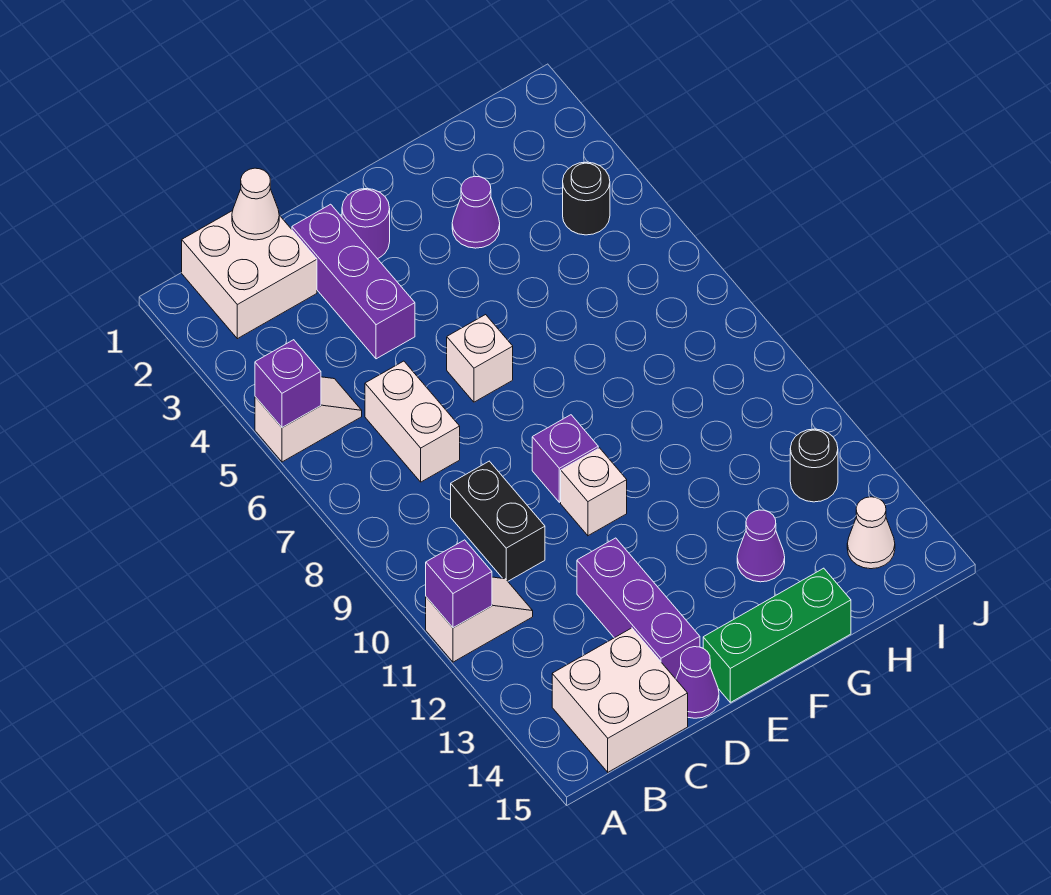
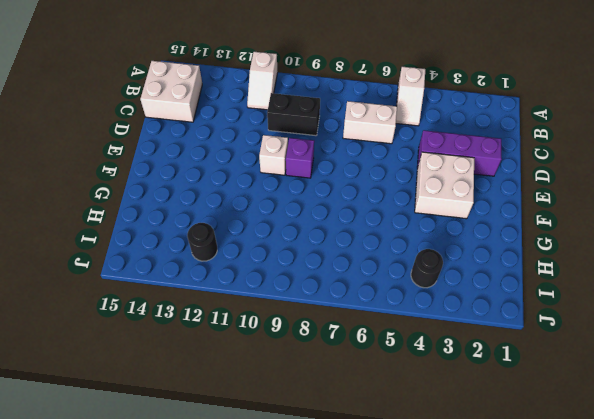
white 2x2 brick [415,152,474,219] -> white 2x2 brick moved to [182,211,317,339]
none -> purple 1x3 brick [577,538,700,679]
none -> purple 1x1 cone [676,647,719,718]
none -> purple 1x1 round brick [342,189,390,259]

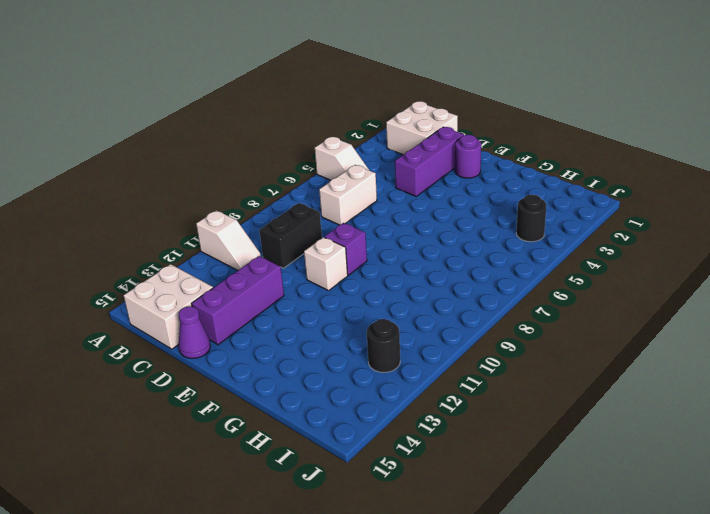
none -> white 1x1 brick [447,315,513,402]
none -> green 1x3 brick [703,568,851,702]
none -> purple 1x1 cone [452,176,500,248]

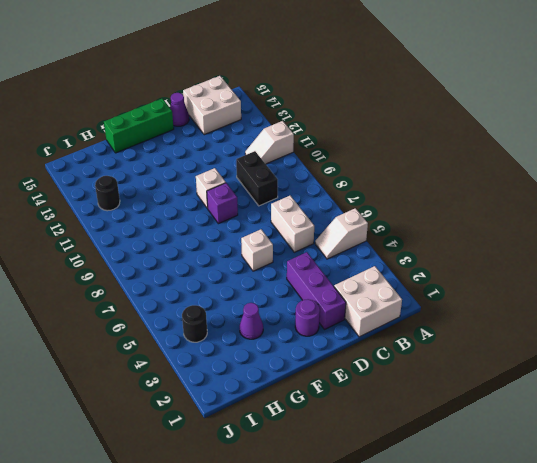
none -> purple 1x3 brick [577,538,700,679]
none -> purple 1x1 cone [737,510,785,582]
none -> white 1x1 cone [847,497,895,569]

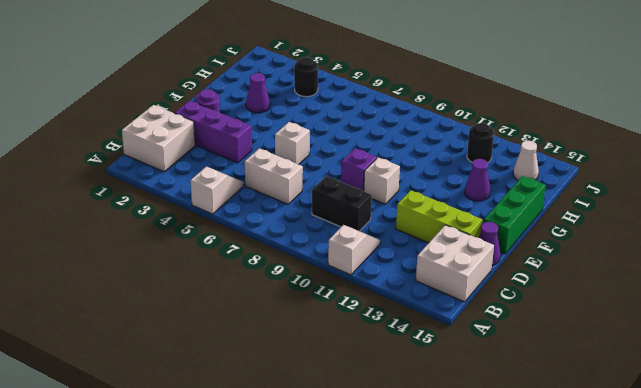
lime 1x3 brick [396,190,482,243] -> purple 1x3 brick [577,538,700,679]
none -> purple 1x1 brick [255,340,321,428]
none -> purple 1x1 brick [426,540,492,628]
none -> white 1x1 cone [232,168,279,240]

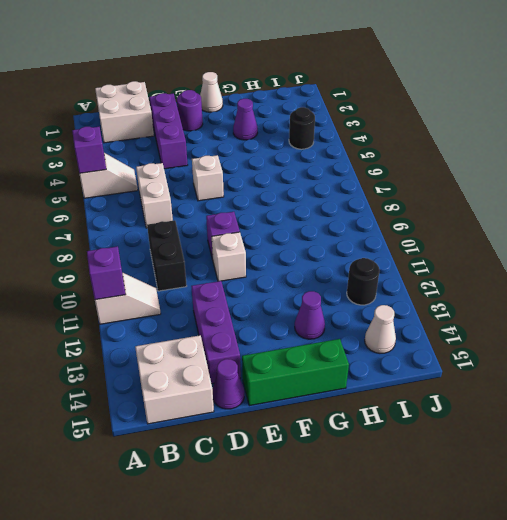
white 1x1 cone [200,72,223,112] -> white 1x1 cone moved to [232,168,279,240]

